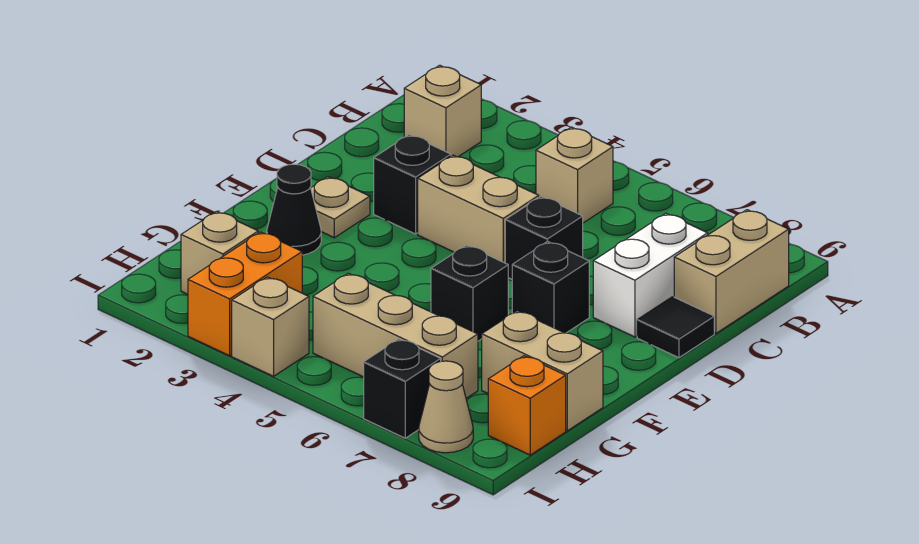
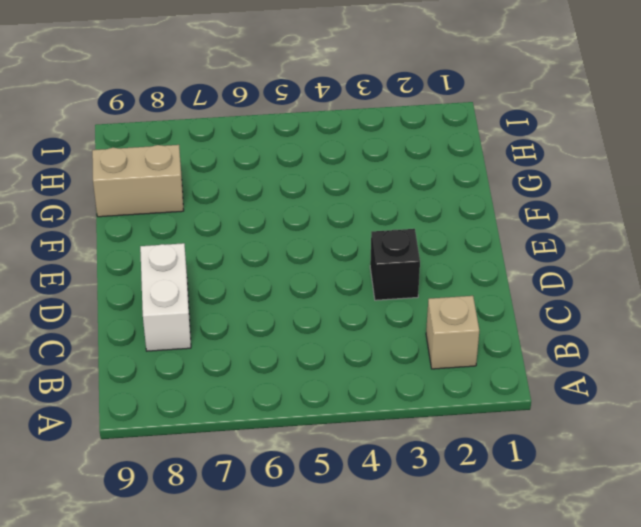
none -> tan 1x1 brick [536,127,613,223]
none -> tan 1x2 brick [674,210,789,333]
none -> tan 1x2 brick [418,155,539,263]

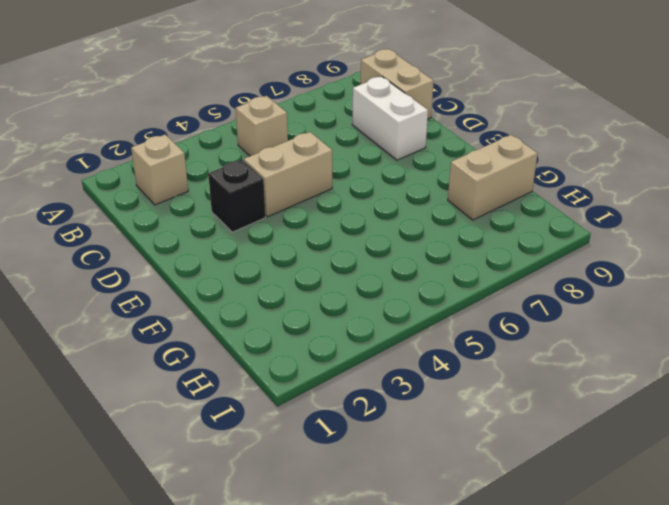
none -> black 1x1 brick [505,197,583,279]
none -> black 1x1 tile [637,297,714,358]
none -> tan 1x1 plate [311,177,370,238]

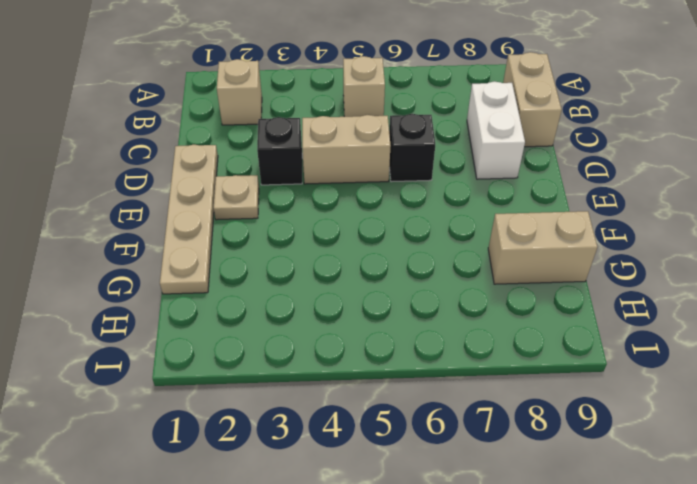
tan 1x4 plate [160,145,218,294] -> none
none -> black 1x1 tile [637,297,714,358]
none -> black 1x1 brick [512,241,589,333]
none -> black 1x1 cone [267,164,321,255]

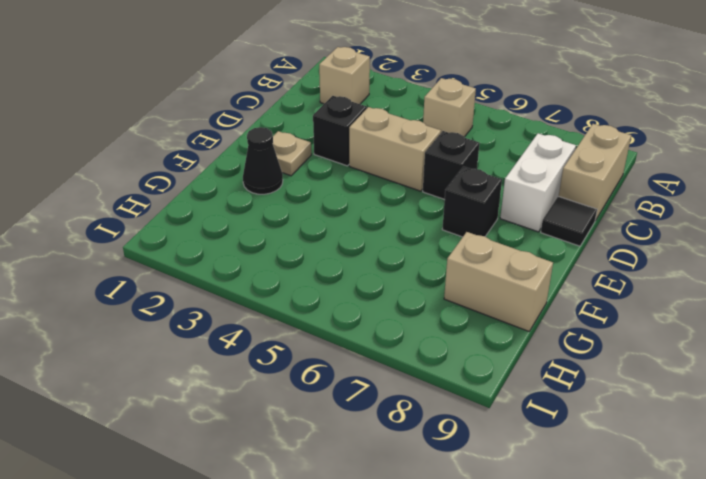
none -> black 1x1 brick [431,245,508,341]
none -> tan 1x1 brick [181,211,258,294]
none -> orange 1x2 brick [188,232,302,356]

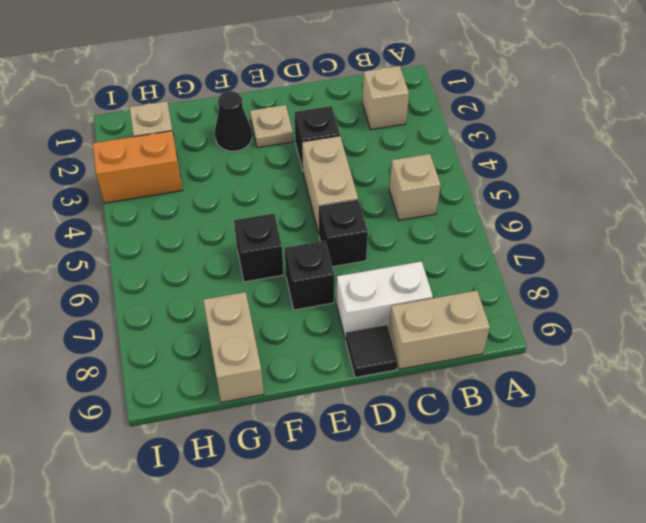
none -> tan 1x3 brick [313,273,478,398]
none -> orange 1x1 brick [488,356,566,455]
none -> tan 1x1 brick [232,277,309,376]

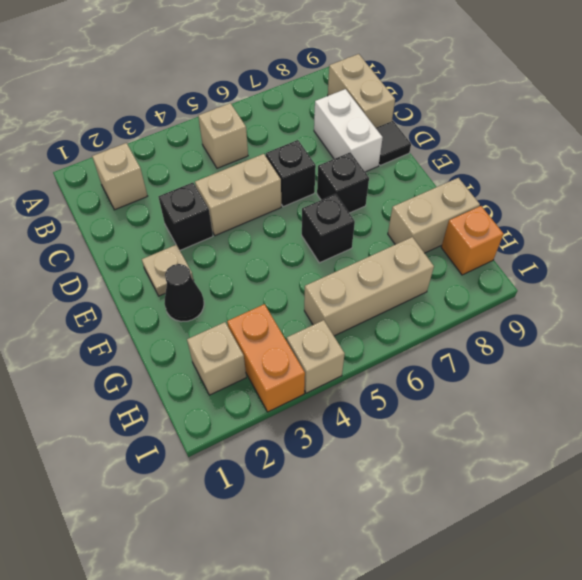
none -> black 1x1 brick [364,339,441,438]
none -> tan 1x1 cone [419,361,473,453]

